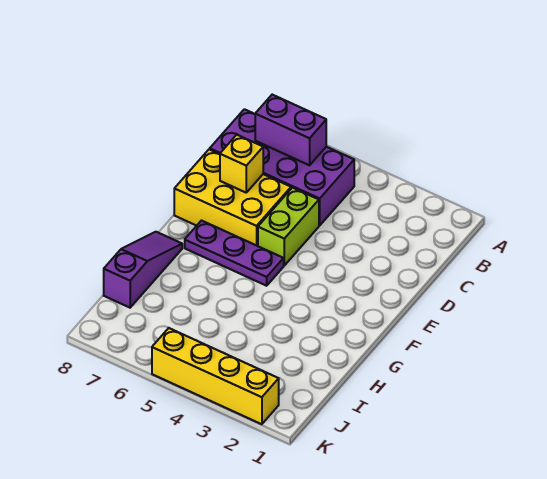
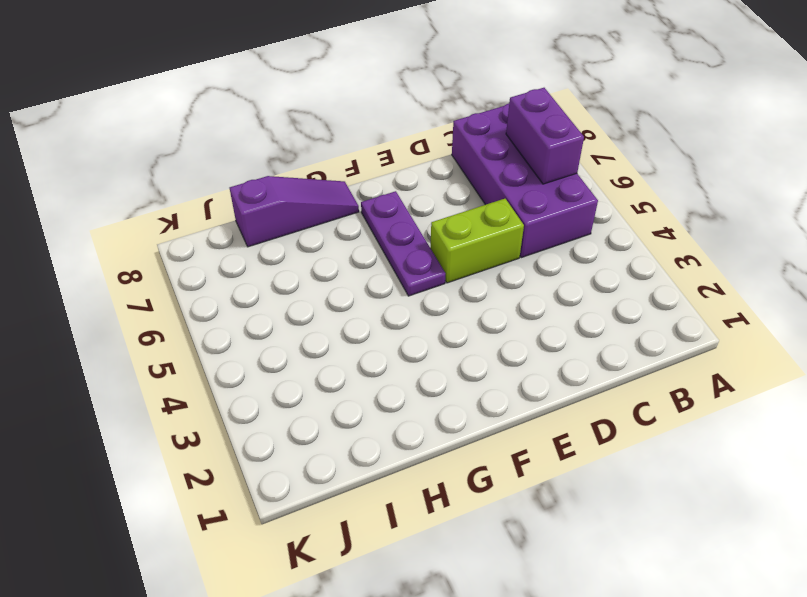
none -> yellow 2x3 brick [174,149,291,246]
none -> yellow 1x4 brick [152,328,279,424]

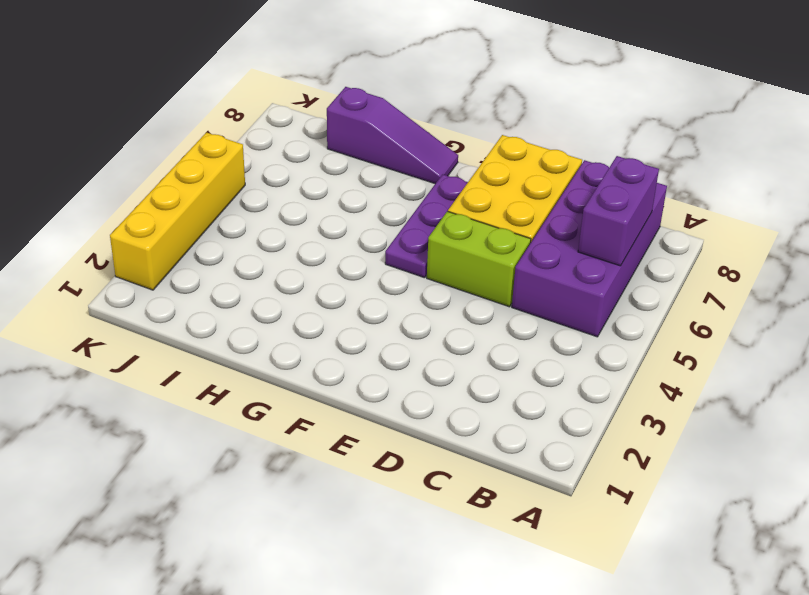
none -> yellow 1x1 brick [220,135,263,193]

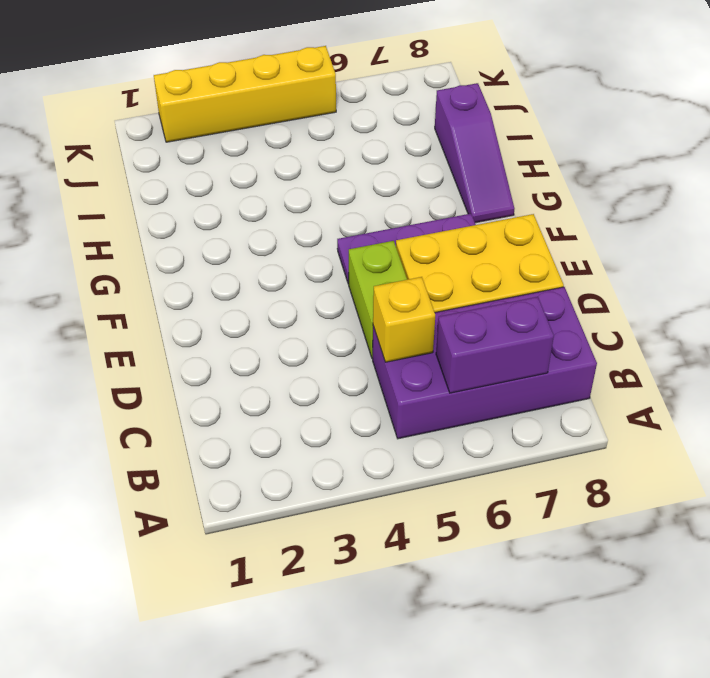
yellow 1x1 brick [373,277,435,362] -> yellow 1x1 brick moved to [220,135,263,193]

